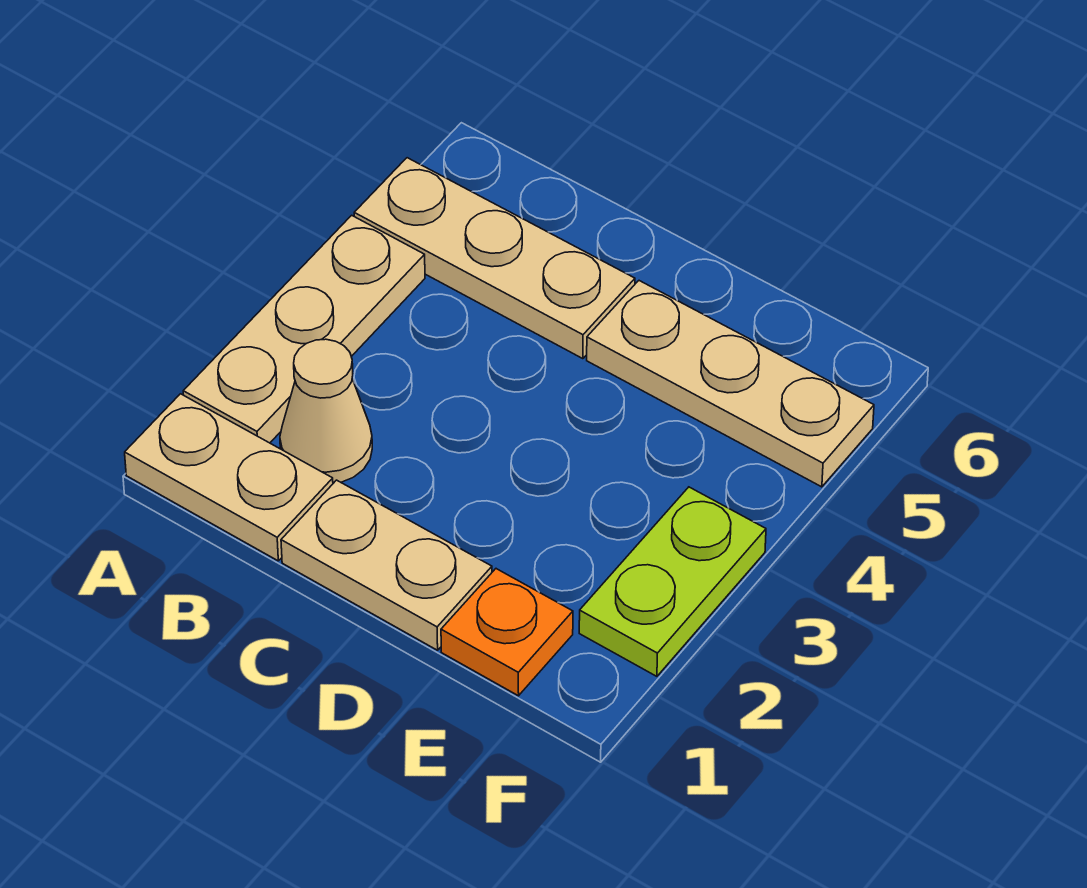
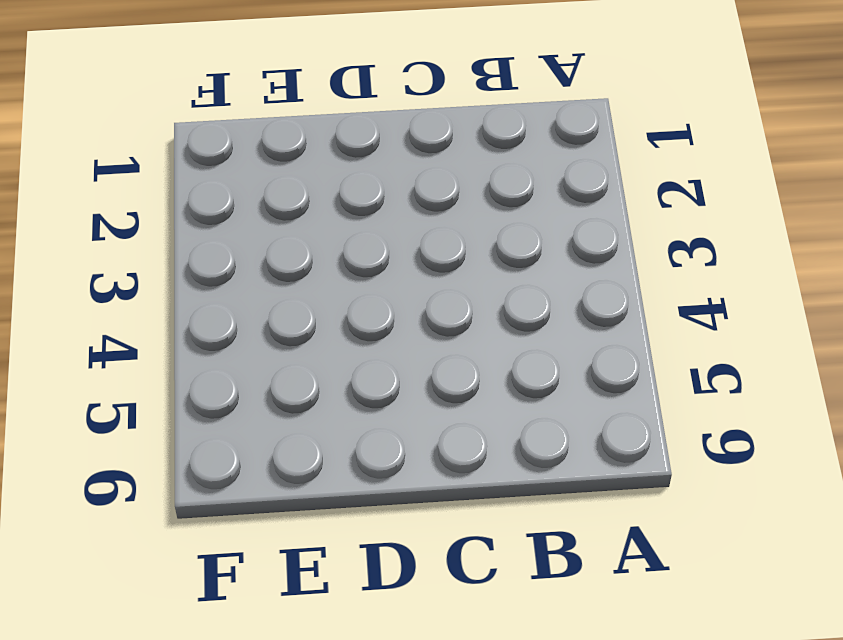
none -> tan 1x2 plate [125,394,333,561]
none -> tan 1x3 plate [183,215,425,443]

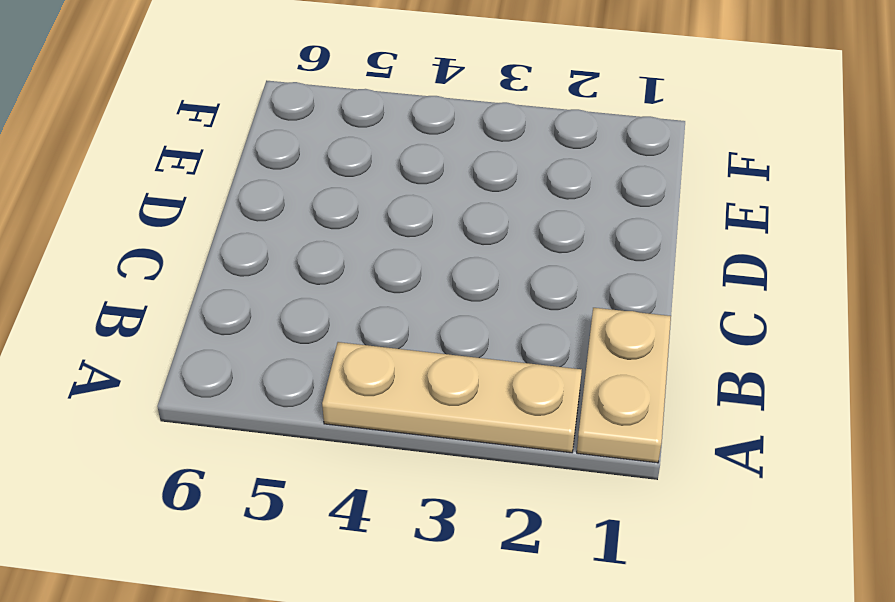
none -> tan 1x3 plate [354,158,635,359]
none -> tan 1x1 cone [280,339,372,483]

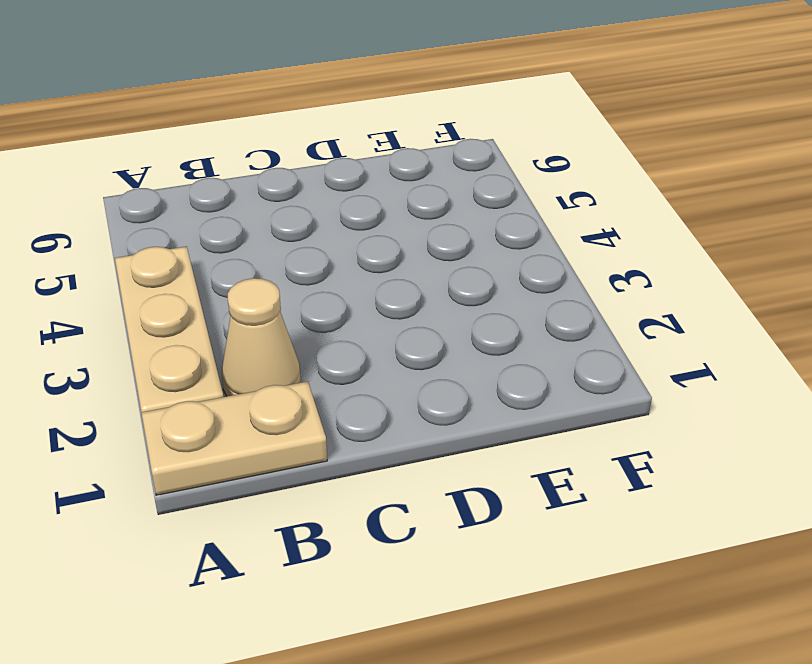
none -> tan 1x3 plate [354,158,635,359]
none -> tan 1x2 plate [281,480,492,650]

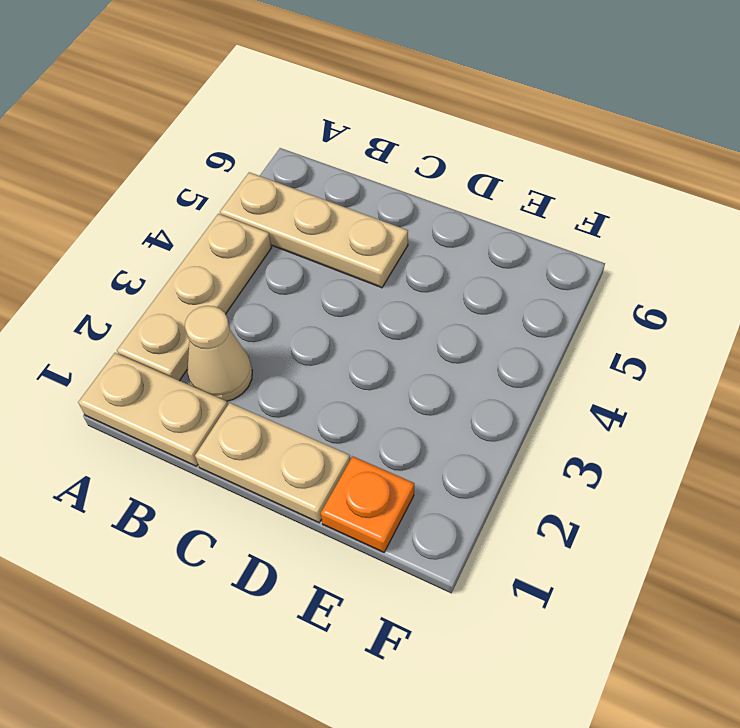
none -> tan 1x3 plate [587,281,874,487]
none -> lime 1x2 plate [579,487,766,676]

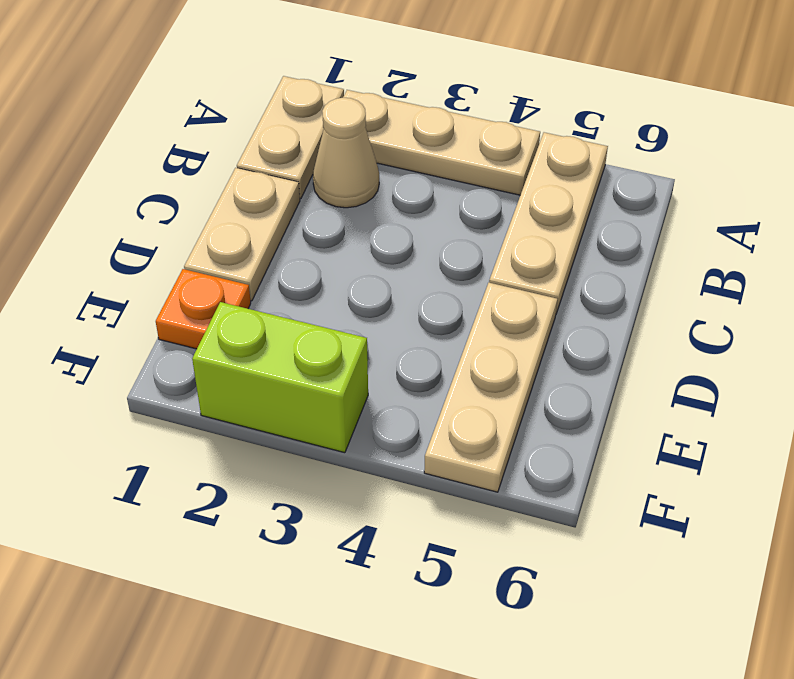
lime 1x2 brick [192,302,368,453] -> lime 1x2 plate [579,487,766,676]

